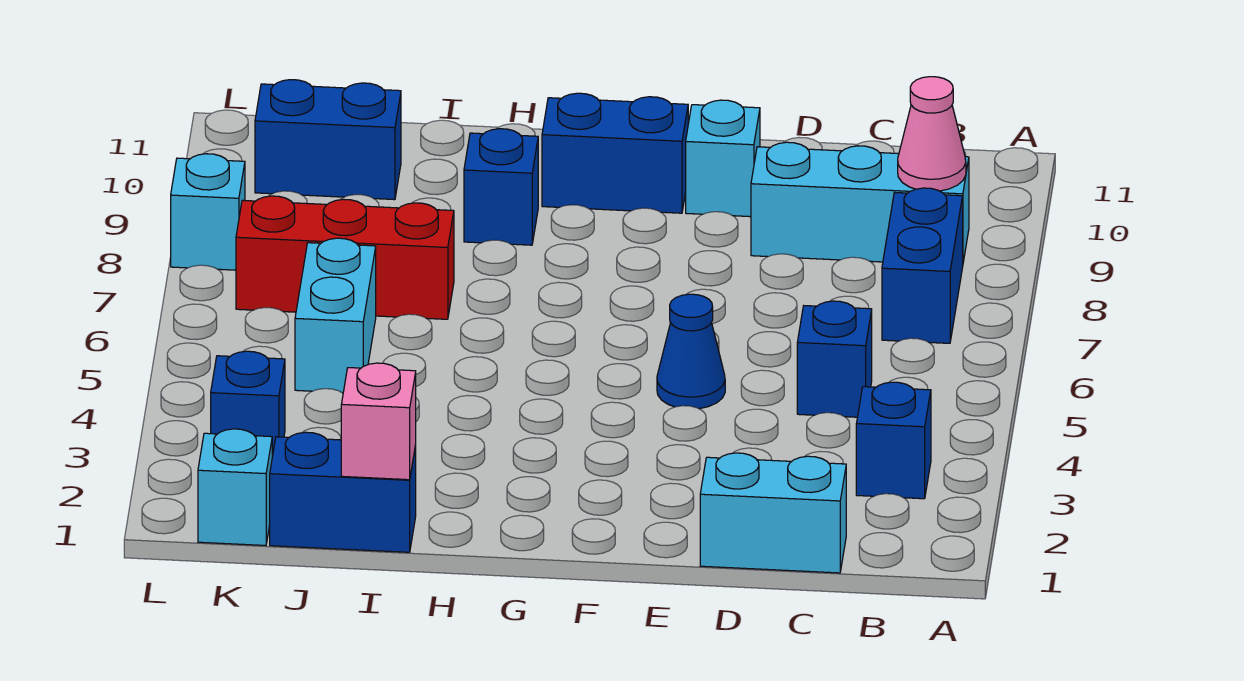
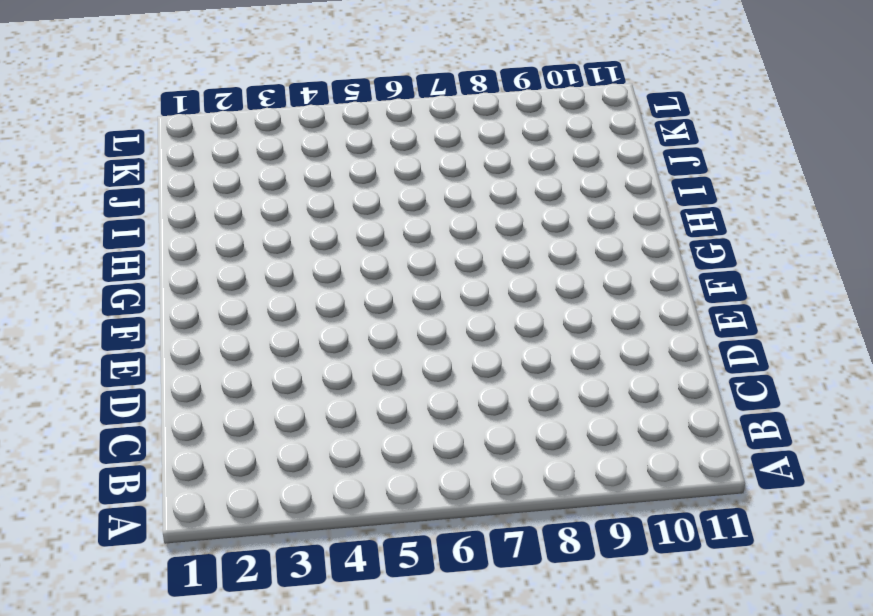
none -> blue 1x1 brick [856,382,931,499]
none -> blue 1x2 brick [882,188,963,343]
none -> cyan 1x3 brick [751,142,969,262]

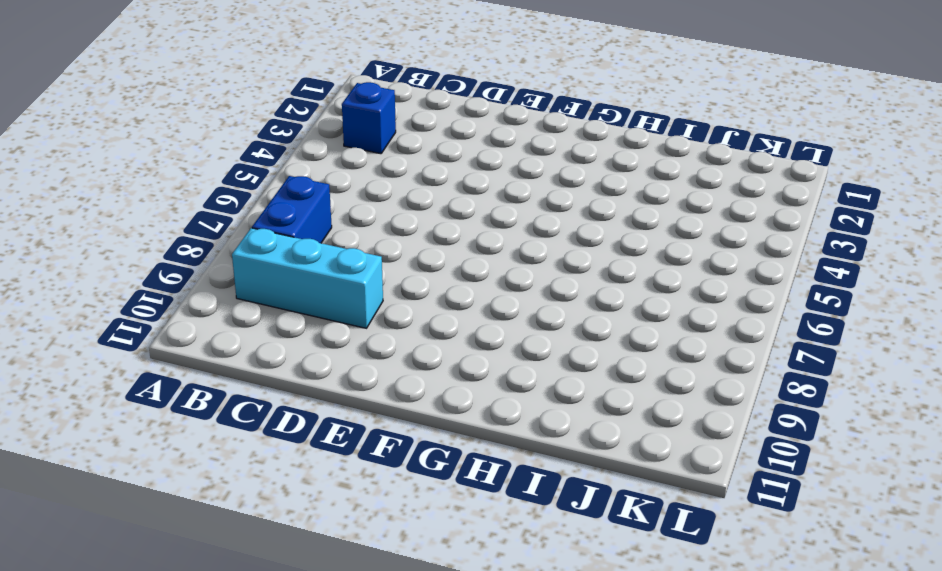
none -> cyan 1x2 brick [700,453,846,573]
none -> blue 1x1 brick [797,301,872,417]
none -> blue 1x1 cone [657,294,725,409]

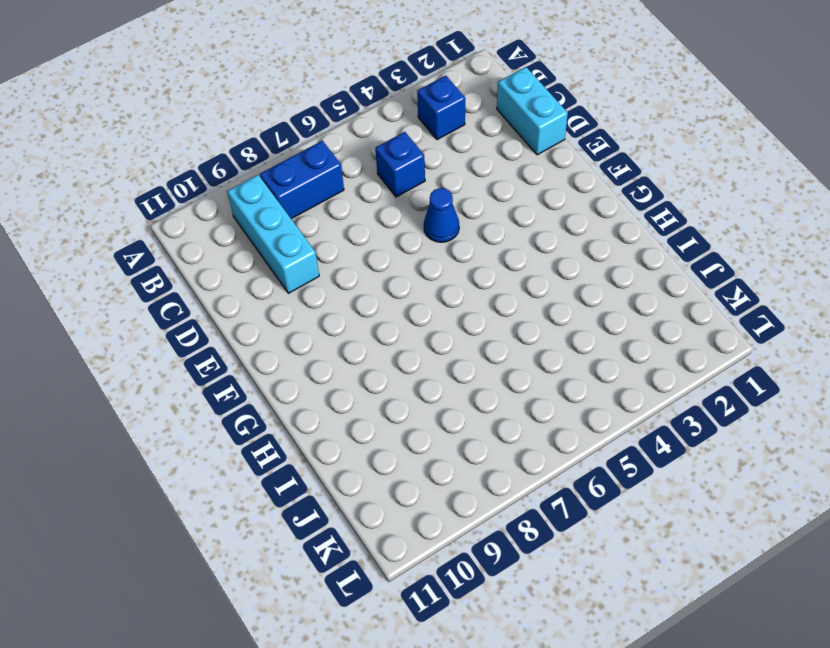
none -> cyan 1x1 brick [686,100,760,217]
none -> blue 1x2 brick [542,93,688,213]
none -> blue 1x1 brick [464,129,538,245]

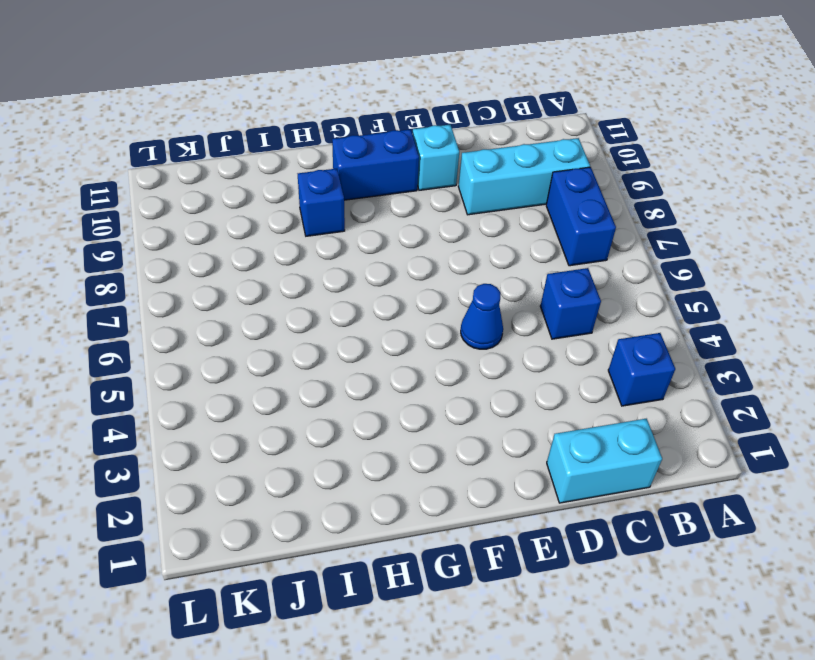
none -> blue 1x2 brick [270,432,416,552]
none -> red 1x3 brick [236,196,454,319]
none -> cyan 1x2 brick [295,238,376,393]

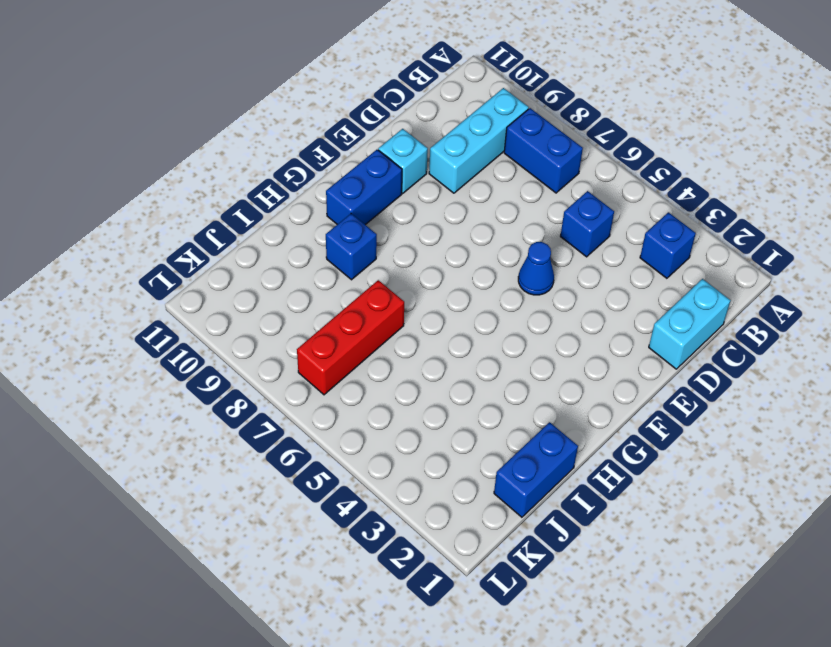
none -> cyan 1x2 brick [295,238,376,393]
none -> blue 1x2 brick [255,80,401,200]
none -> cyan 1x1 brick [198,429,272,545]

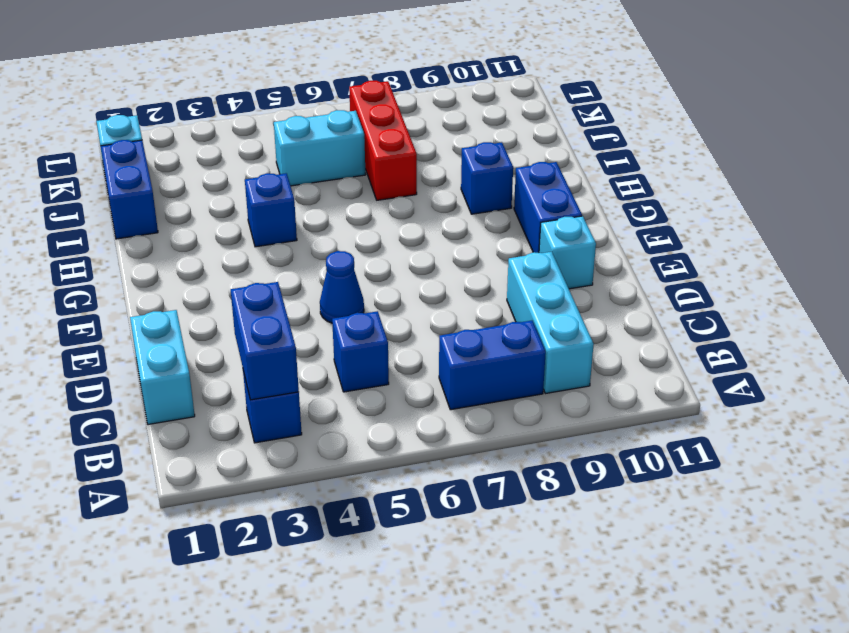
blue 1x2 brick [231,282,299,400] -> blue 1x2 brick moved to [255,80,401,200]
blue 1x1 brick [245,173,297,247] -> blue 1x1 brick moved to [211,351,285,456]
none -> cyan 1x1 brick [171,154,245,270]
none -> pink 1x1 cone [898,77,966,191]
none -> pink 1x1 brick [341,363,416,480]

